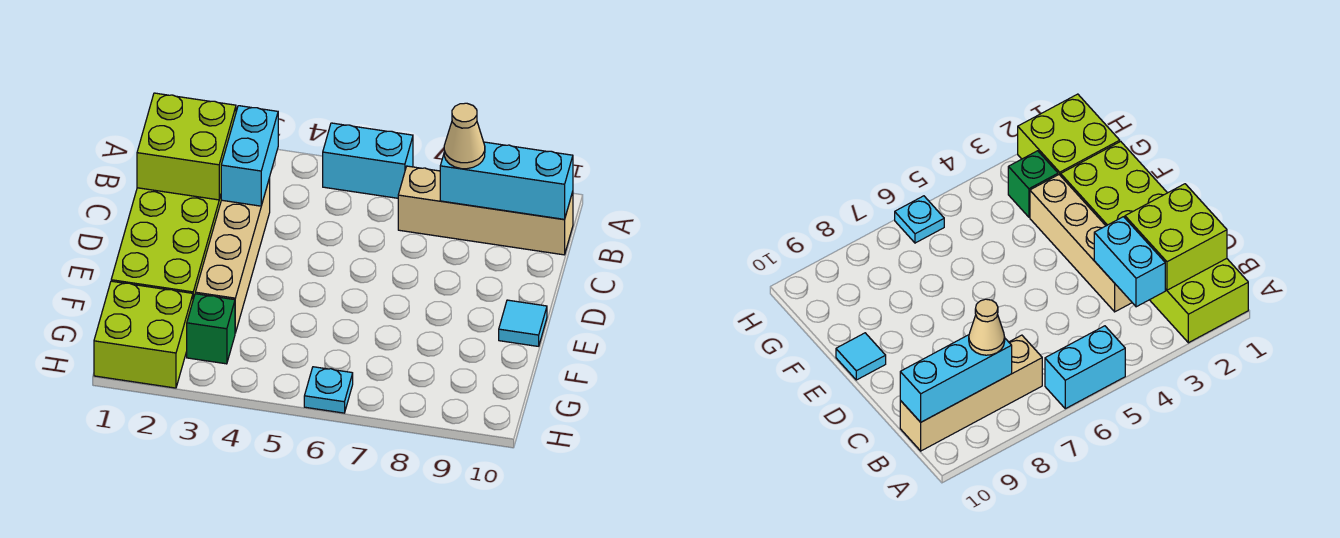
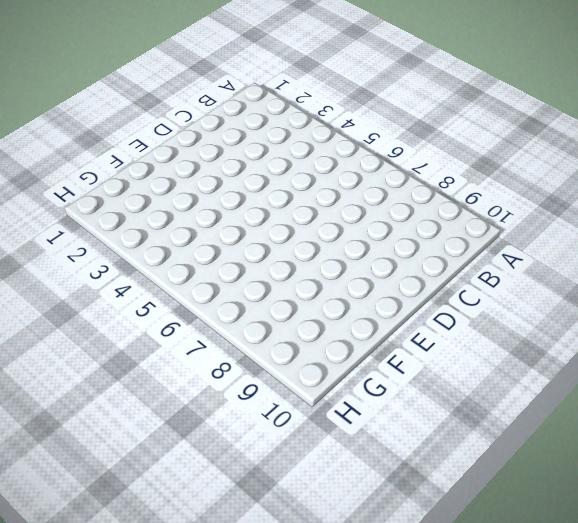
none -> lime 2x6 brick [111,109,237,299]
none -> cyan 1x2 brick [323,123,413,198]
none -> tan 1x4 brick [398,166,573,255]

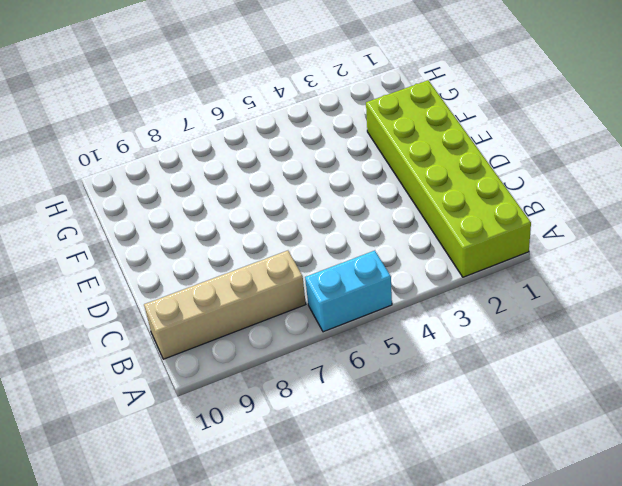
none -> tan 1x4 brick [195,178,270,333]
none -> cyan 1x1 tile [499,300,547,346]
none -> lime 2x2 brick [94,281,193,388]

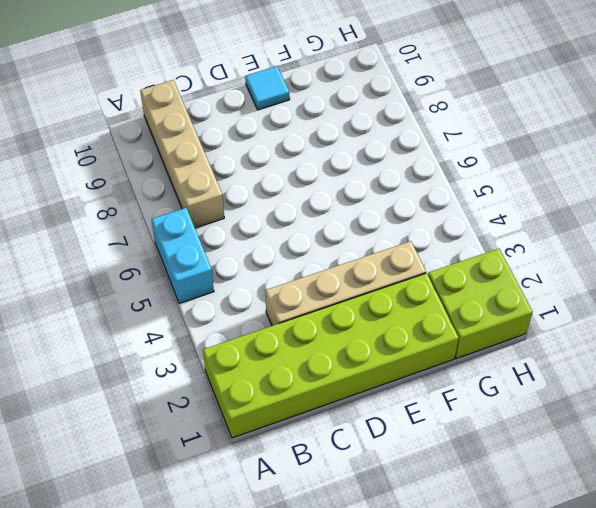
none -> green 1x1 brick [187,294,235,364]
none -> cyan 1x1 plate [304,367,353,413]
none -> lime 2x2 brick [137,93,236,200]

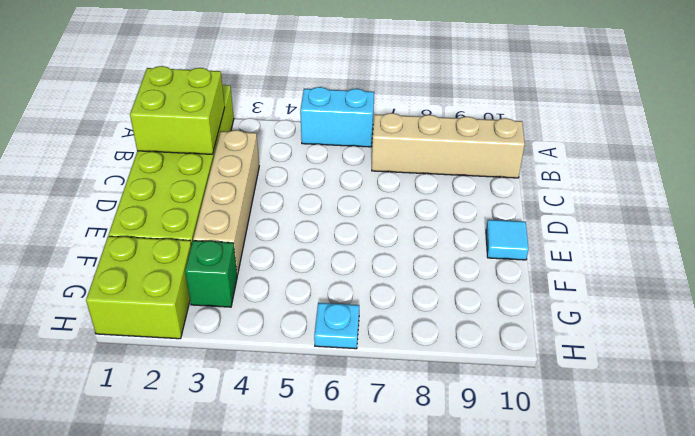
none -> cyan 1x2 brick [221,106,278,206]
none -> cyan 1x3 brick [440,142,573,219]
none -> tan 1x1 cone [444,103,485,169]

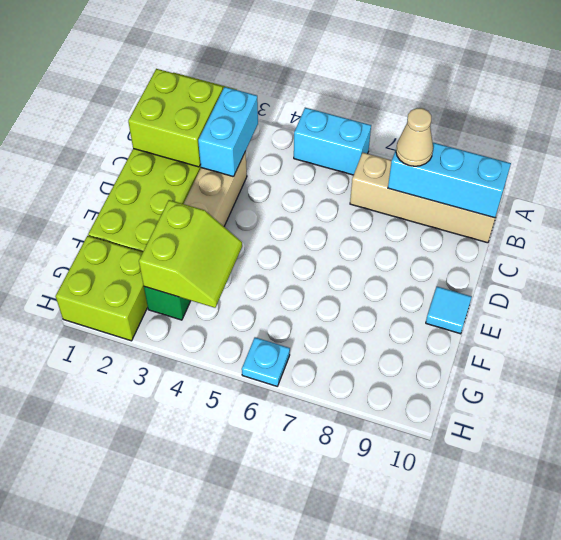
lime 2x2 slope [139,200,242,308] -> none

